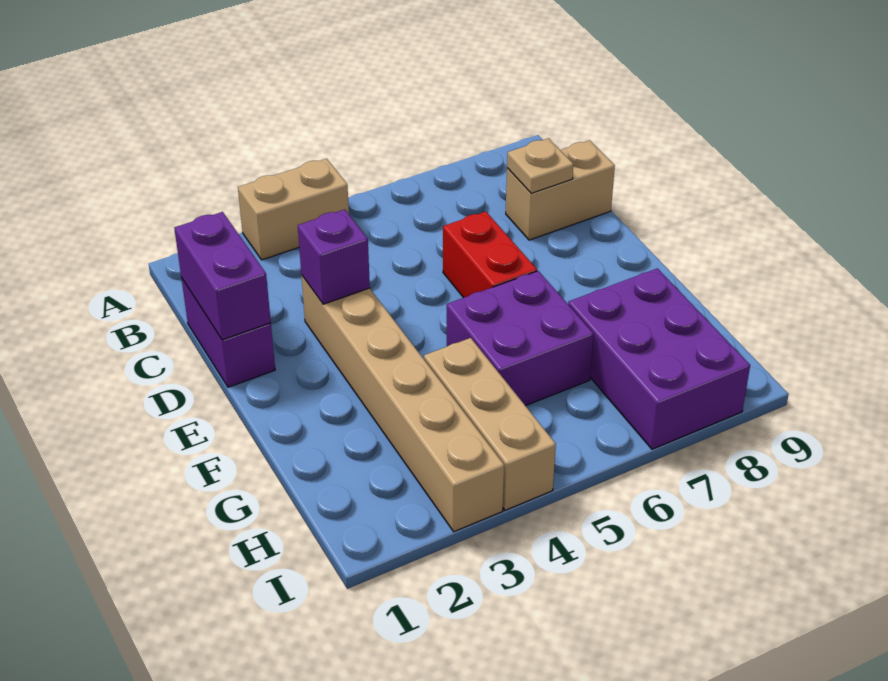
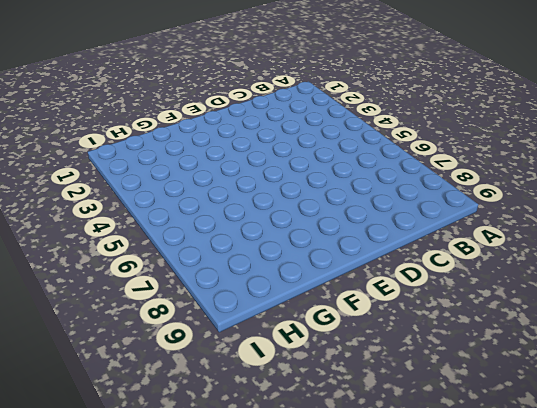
none -> tan 1x2 brick [238,159,349,260]
none -> purple 1x2 brick [181,278,275,387]

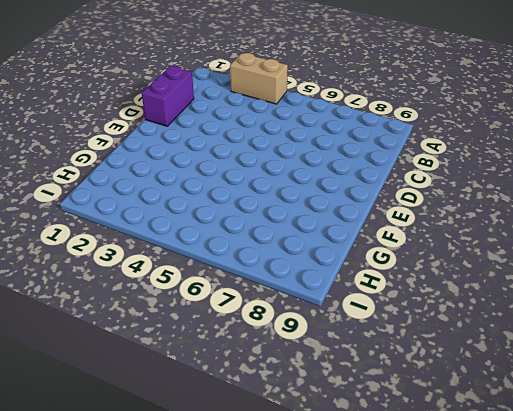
none -> tan 1x2 brick [506,140,615,240]
none -> tan 1x6 brick [301,275,504,532]

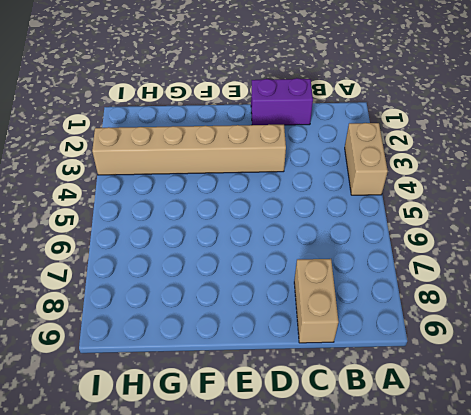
none -> red 1x2 brick [443,211,537,298]
none -> purple 2x2 brick [447,271,594,406]

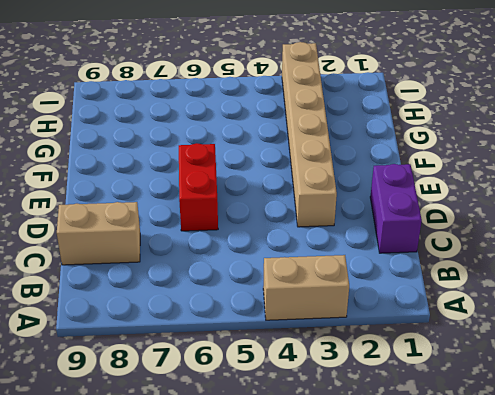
none -> purple 2x2 brick [447,271,594,406]
none -> tan 1x3 brick [424,338,556,510]

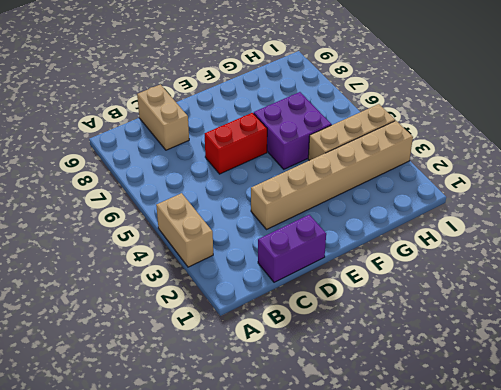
none -> purple 2x3 brick [568,268,750,449]
none -> purple 1x2 brick [174,212,271,340]

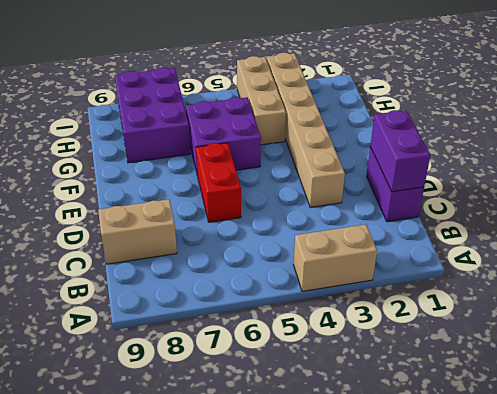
none -> tan 1x1 plate [507,138,573,193]
none -> purple 1x1 brick [298,209,370,304]

